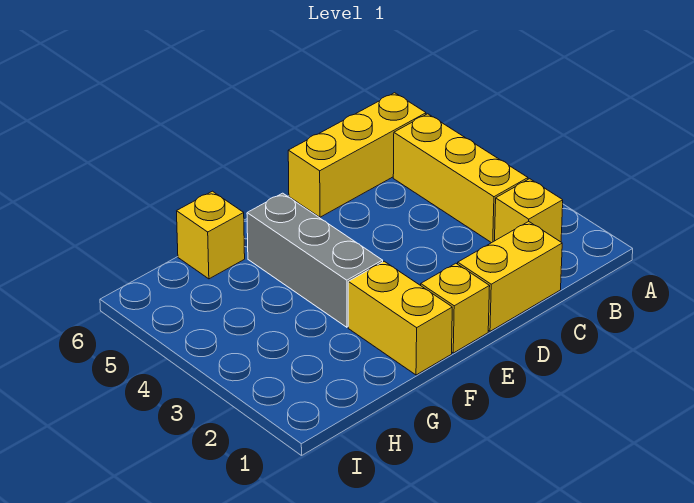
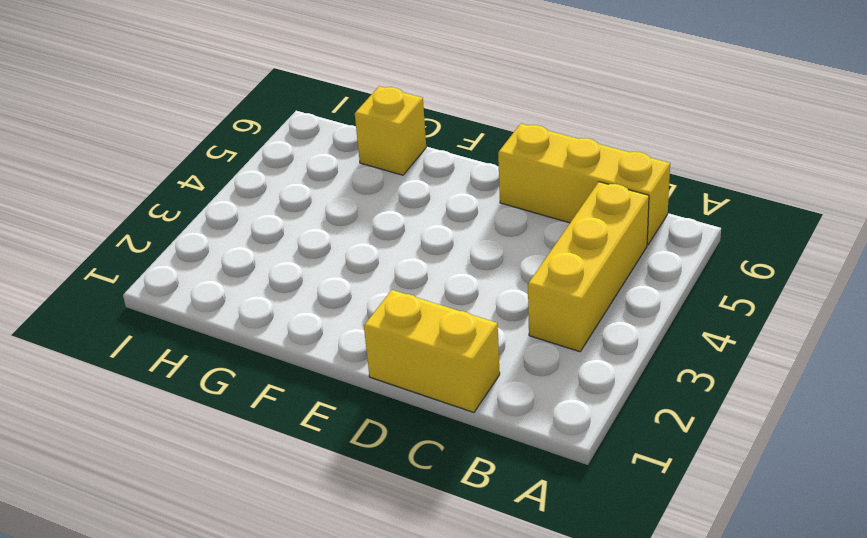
none -> yellow 1x1 brick [495,179,563,242]
none -> yellow 1x1 brick [421,263,490,353]

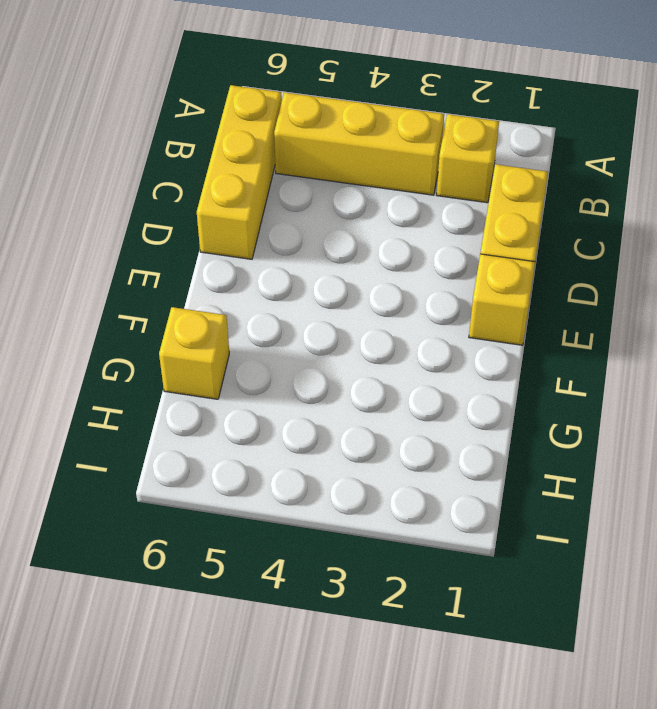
none -> yellow 1x2 brick [348,261,452,375]
none -> grey 1x3 brick [247,193,383,327]

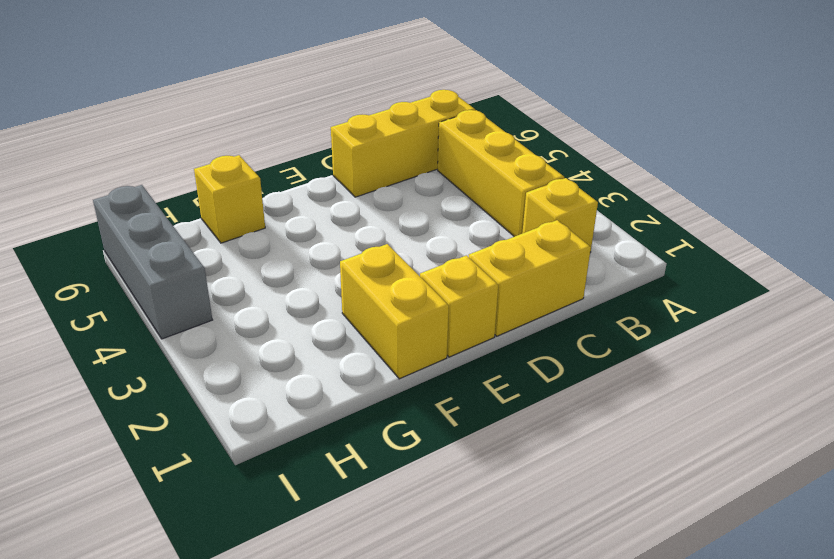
grey 1x3 brick [93,185,212,339] -> grey 1x3 brick moved to [247,193,383,327]

